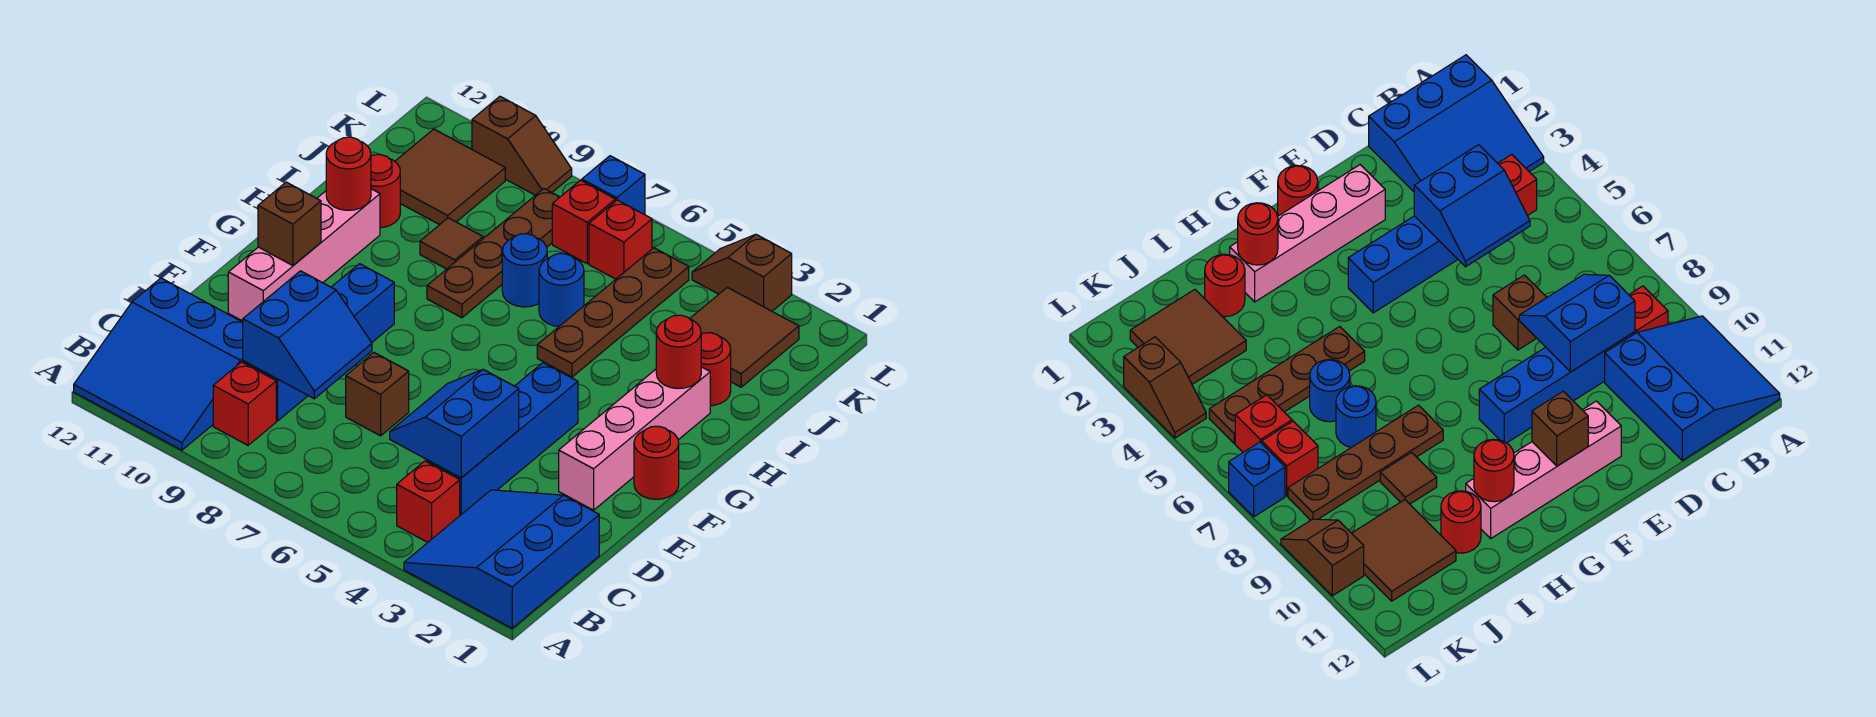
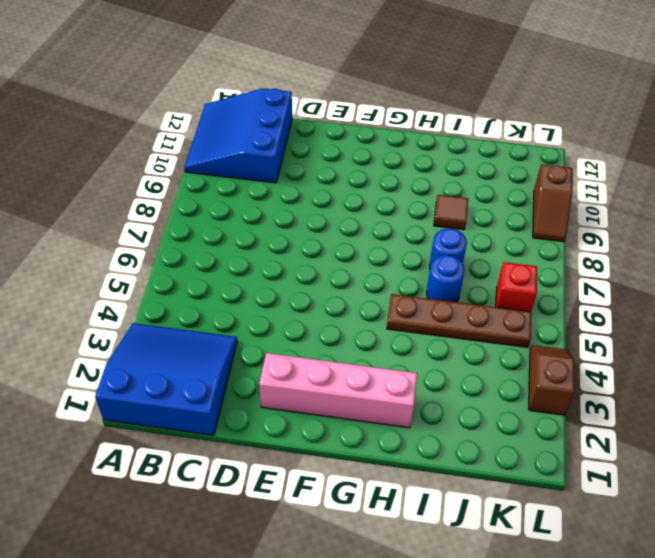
none -> red 1x1 brick [397,461,460,543]
none -> red 1x1 brick [213,362,276,445]
none -> blue 1x4 brick [426,363,578,515]

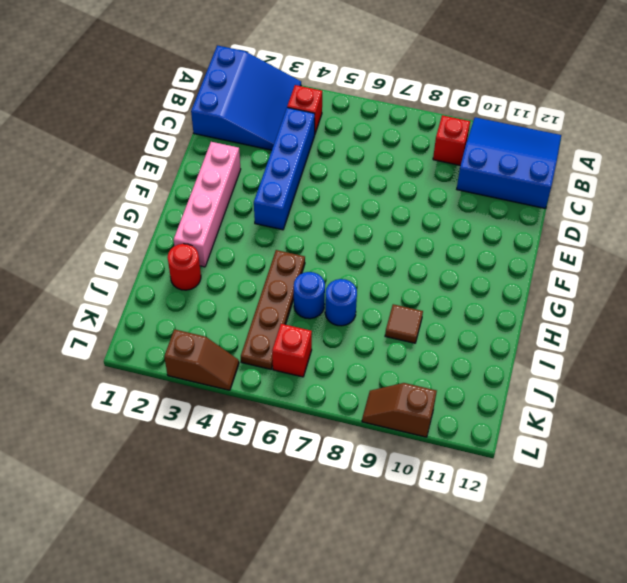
none -> blue 1x4 brick [243,264,394,421]
none -> brown 1x1 brick [346,353,409,436]
none -> pink 1x4 brick [228,189,380,321]

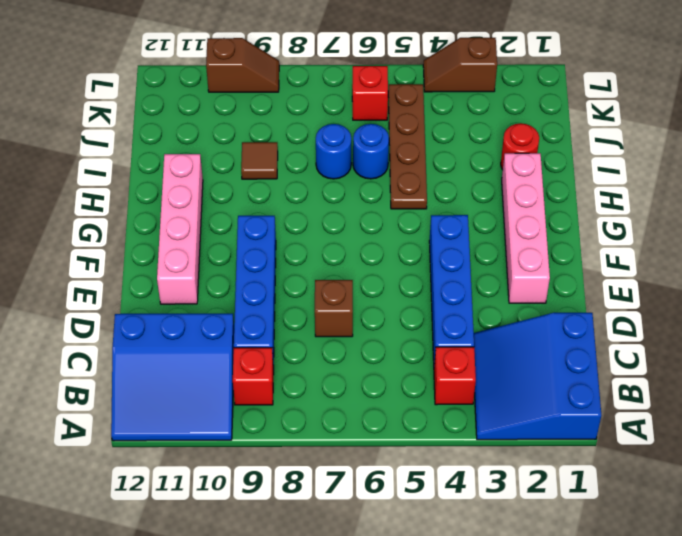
none -> red 1x1 round brick [634,426,679,499]
none -> brown 1x4 plate [427,189,560,318]
none -> red 1x1 round brick [371,155,400,228]

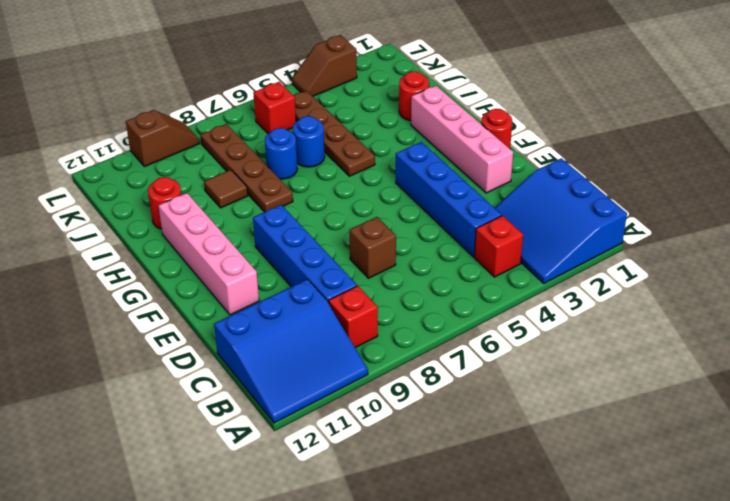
none -> brown 2x2 tile [690,287,799,387]
none -> brown 2x2 tile [395,129,505,225]
none -> red 1x1 brick [552,180,615,264]

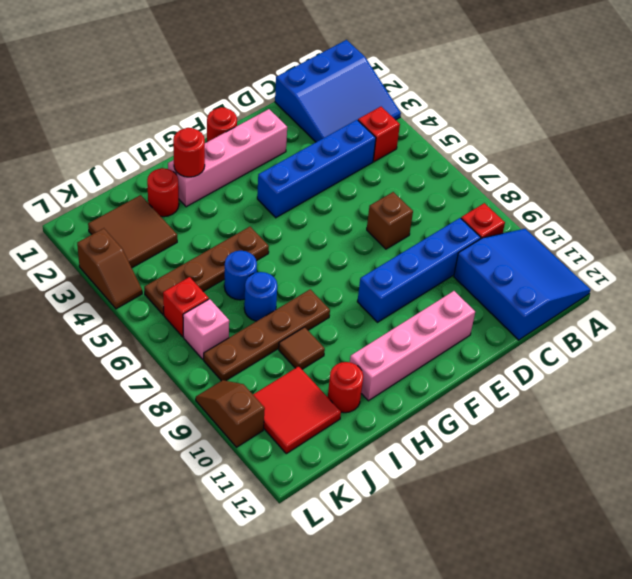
red 2x2 tile [253,366,341,454] -> brown 2x2 tile [395,129,505,225]
pink 1x1 brick [183,299,229,359] -> red 1x1 brick [552,180,615,264]
none -> blue 1x1 brick [582,156,645,215]
none -> blue 2x2 slope [390,369,519,478]
none -> blue 2x2 slope [243,271,372,399]

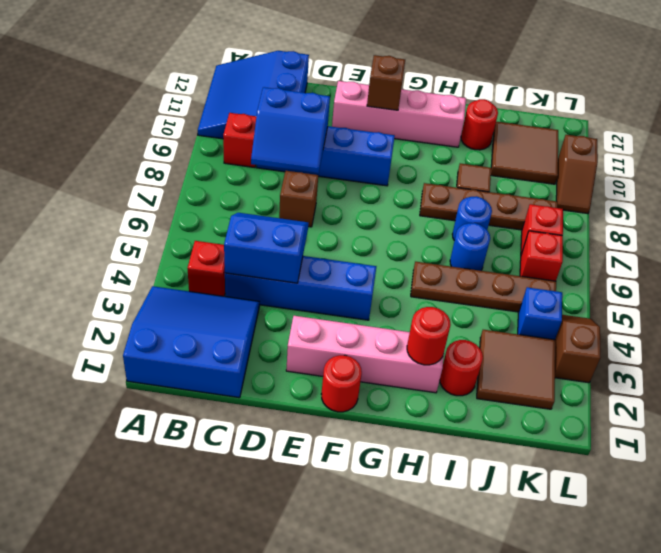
blue 1x1 brick [518,287,562,340] -> blue 1x1 brick moved to [582,156,645,215]
none -> red 1x1 round brick [326,137,371,210]

